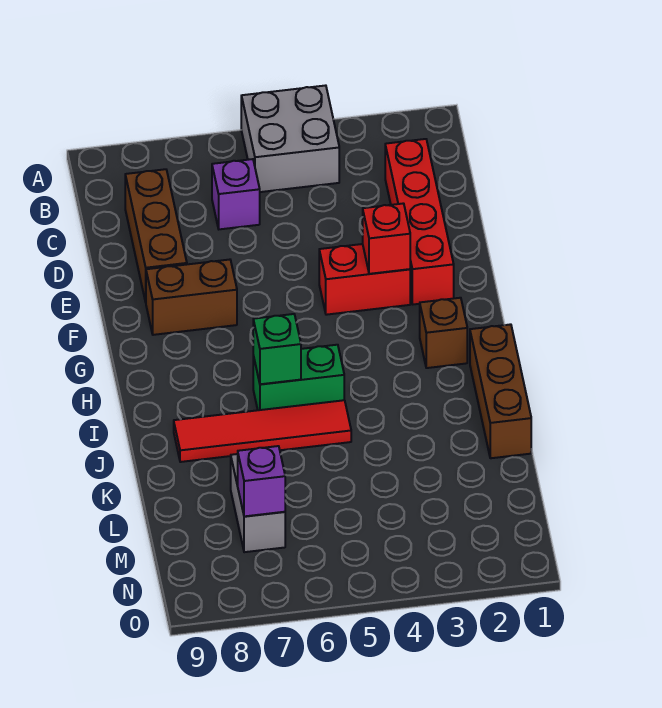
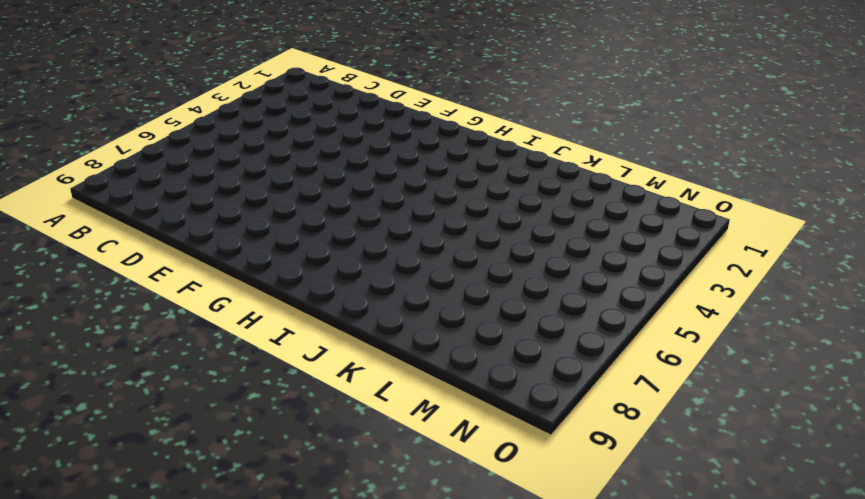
none -> grey 2x2 brick [241,85,339,192]
none -> red 1x4 brick [385,139,454,304]
none -> purple 1x1 brick [212,159,260,229]

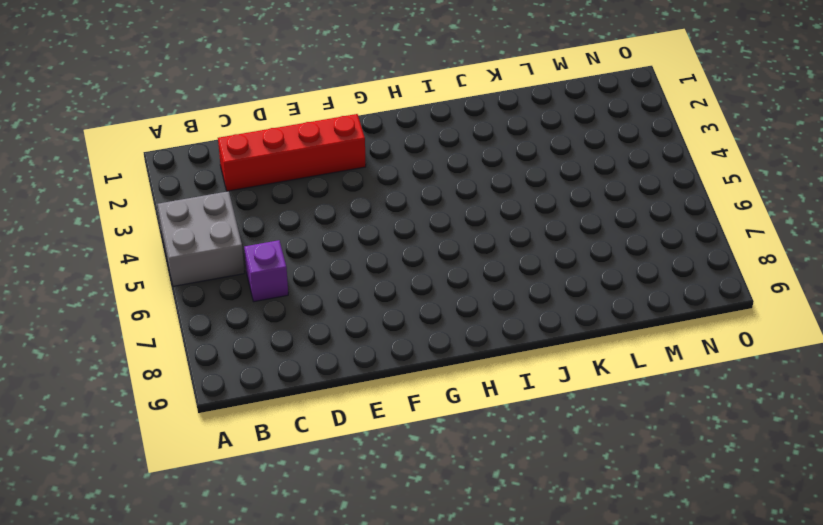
none -> brown 1x3 brick [125,169,187,302]
none -> red 1x2 brick [319,244,410,315]
none -> brown 1x2 brick [146,260,237,335]

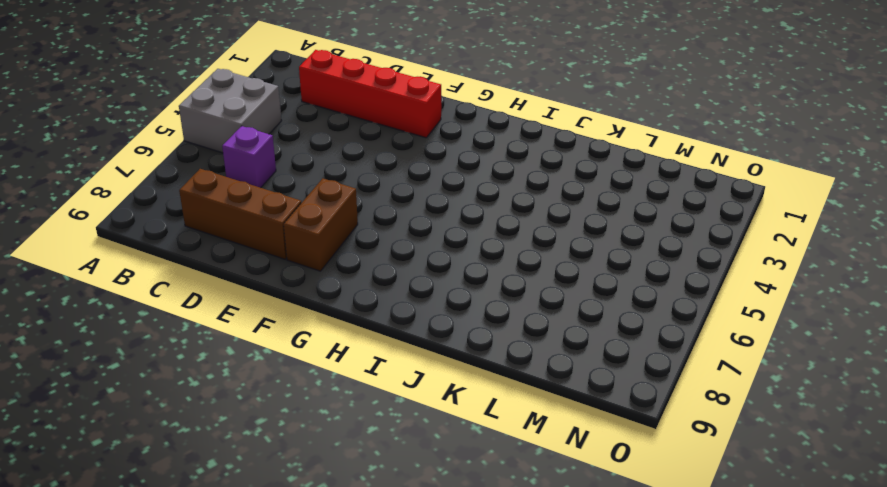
none -> red 1x2 brick [319,244,410,315]
none -> brown 1x1 brick [420,298,467,368]
none -> brown 1x3 brick [470,324,531,458]

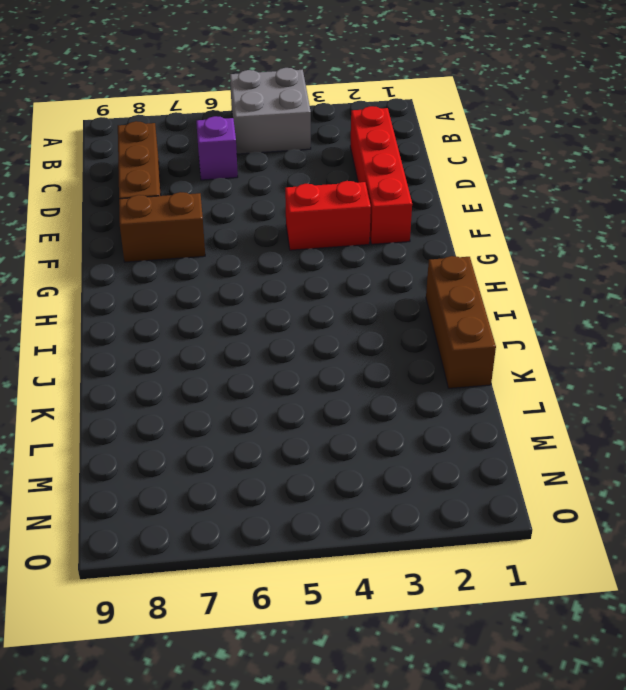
none -> brown 1x1 brick [420,298,467,368]
none -> green 1x2 brick [253,345,344,410]
none -> red 1x4 tile [174,400,351,462]

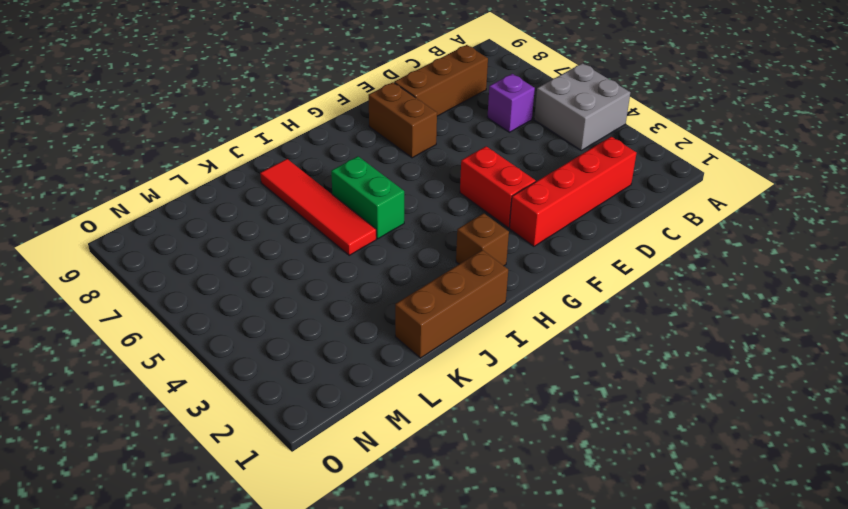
none -> grey 1x2 brick [231,454,285,552]
none -> red 1x1 brick [363,203,410,274]
none -> green 1x1 brick [253,314,301,384]

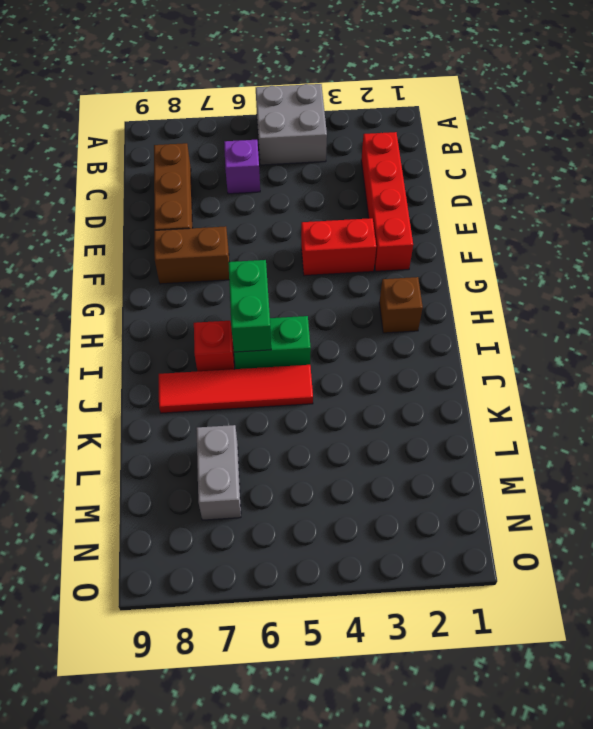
green 1x2 brick [228,260,271,352] -> green 1x1 brick [253,314,301,384]
red 1x1 brick [194,321,234,371] -> red 1x1 brick moved to [363,203,410,274]
none -> brown 1x3 brick [470,324,531,458]
none -> purple 1x1 brick [238,446,285,516]

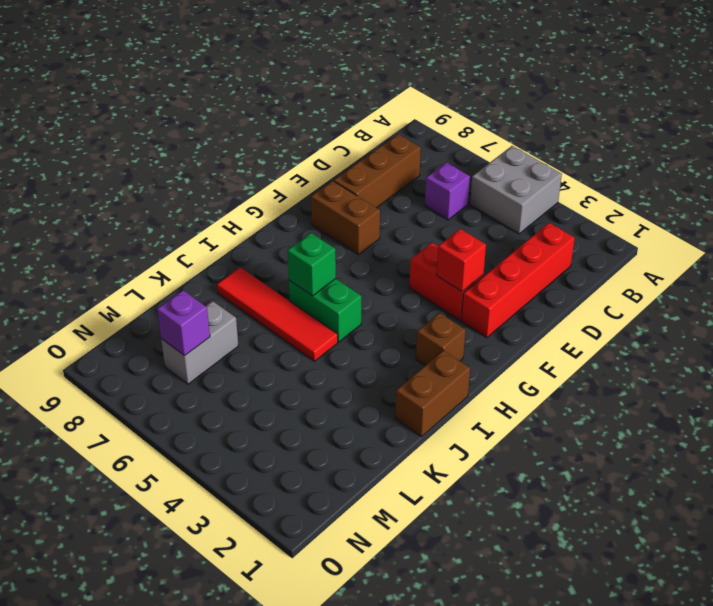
brown 1x2 brick [395,350,470,437] -> brown 1x3 brick [470,324,531,458]

